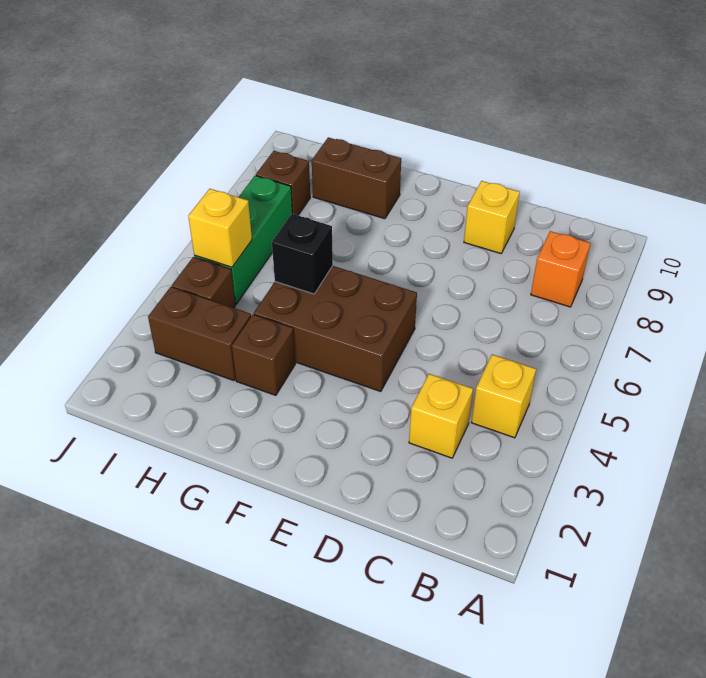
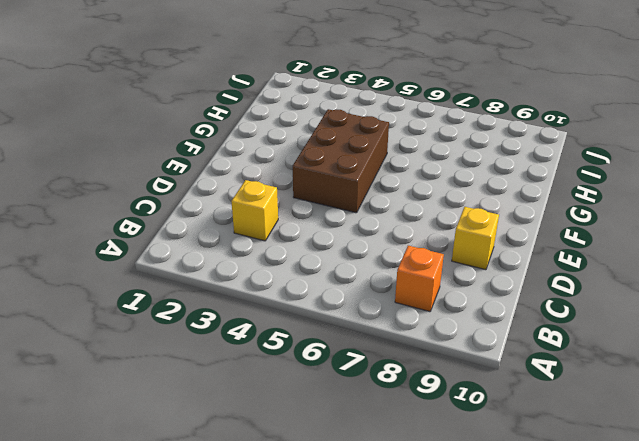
none -> yellow 1x1 brick [471,354,536,438]
none -> brown 1x1 brick [232,315,295,396]
none -> brown 1x2 brick [312,137,401,219]

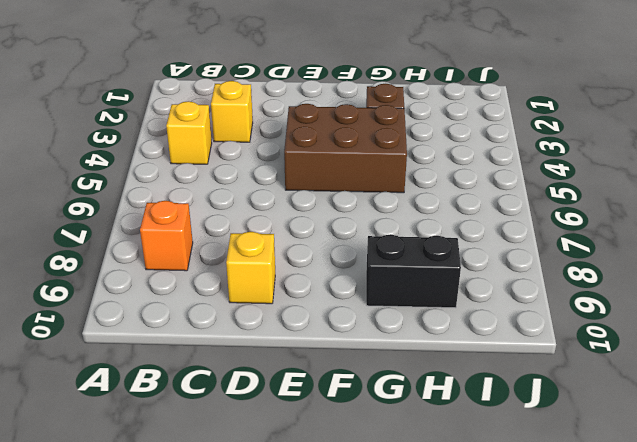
black 1x2 brick [366,234,461,308] -> brown 1x2 brick [312,137,401,219]
none -> brown 1x2 brick [148,287,251,381]
none -> brown 1x1 brick [172,257,235,308]
none -> green 1x3 brick [194,176,292,304]

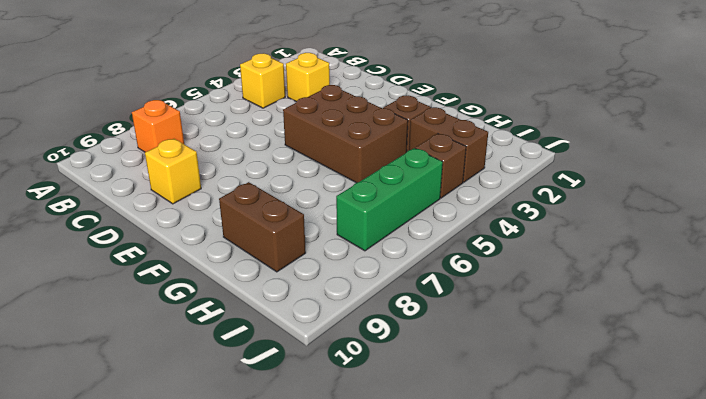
none -> brown 1x1 brick [256,151,310,215]
none -> black 1x1 brick [272,214,333,294]
none -> yellow 1x1 brick [188,189,252,267]

